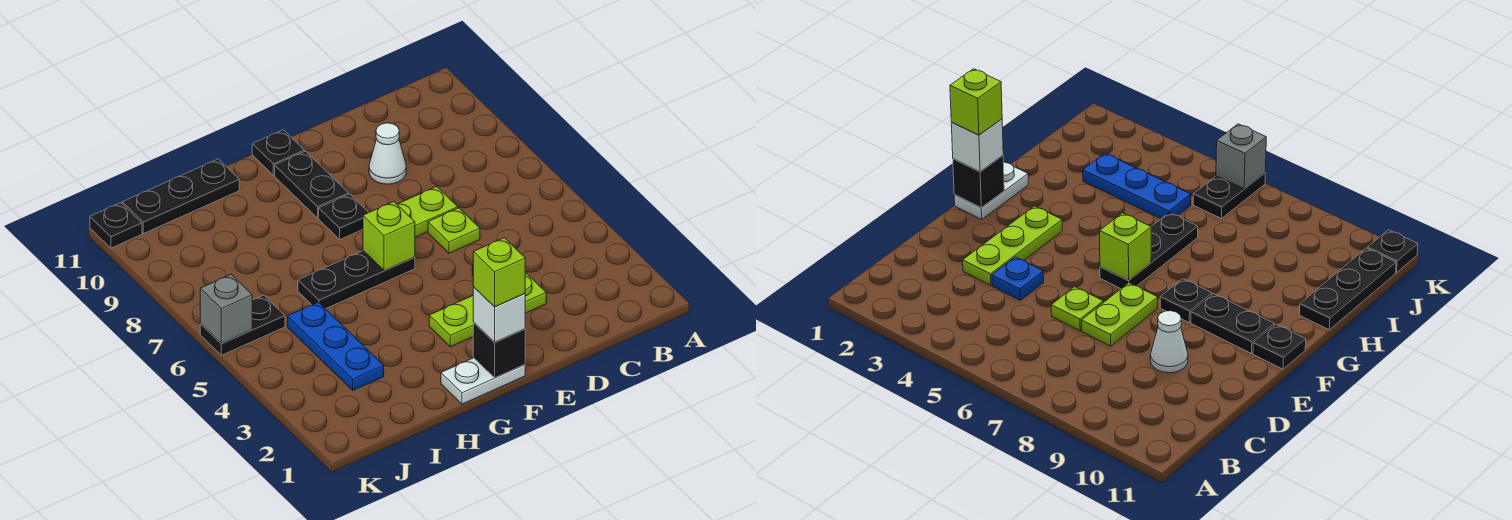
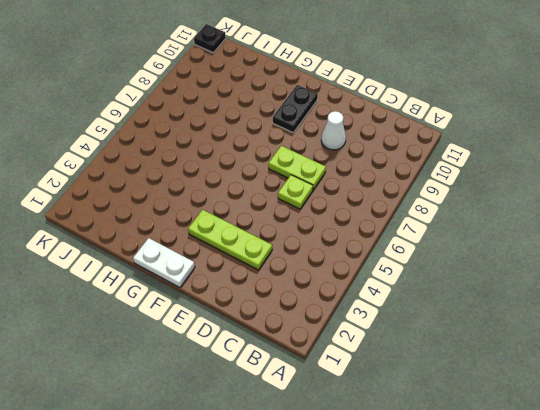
none -> blue 1x1 plate [992,257,1044,300]
none -> black 1x3 plate [298,251,415,309]
none -> black 1x1 plate [319,194,369,239]

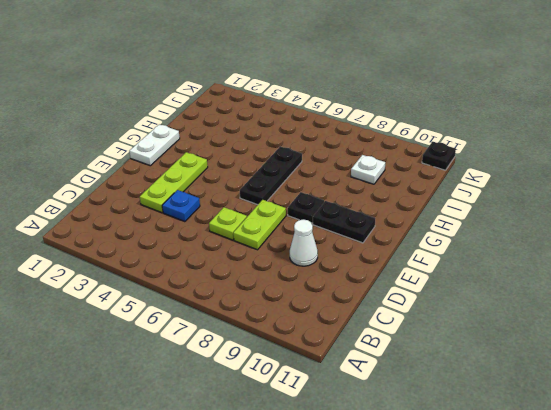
white 1x1 plate [351,155,385,184] -> none
none -> black 1x1 plate [252,130,304,175]
none -> black 1x3 plate [122,159,239,234]
none -> blue 1x3 plate [288,302,384,390]

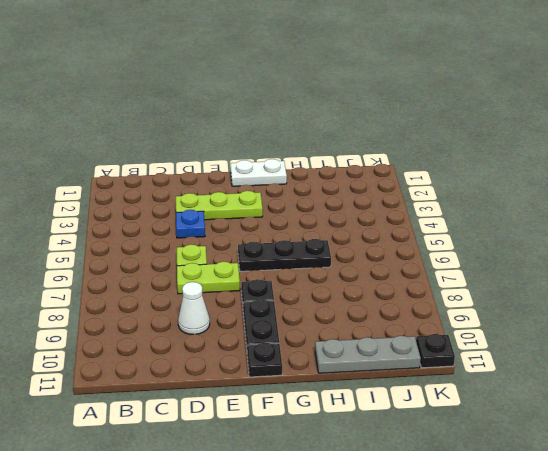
grey 1x3 plate [315,336,421,373] -> black 1x3 plate [122,159,239,234]
none -> blue 1x3 plate [288,302,384,390]
none -> black 1x2 plate [200,295,285,355]
none -> black 1x1 brick [473,323,525,378]

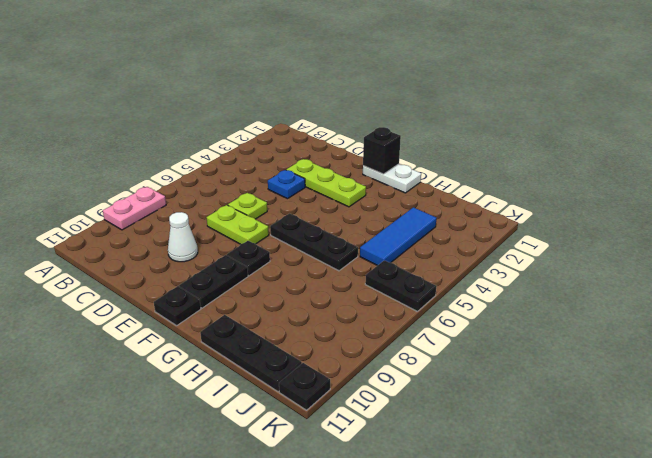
pink 1x2 plate [103,187,166,230] -> none
blue 1x3 tile [360,207,436,266] -> blue 1x3 plate [288,302,384,390]
none -> lime 1x1 brick [363,202,415,271]
none -> grey 1x1 brick [200,274,252,344]
none -> white 1x1 brick [473,287,525,342]

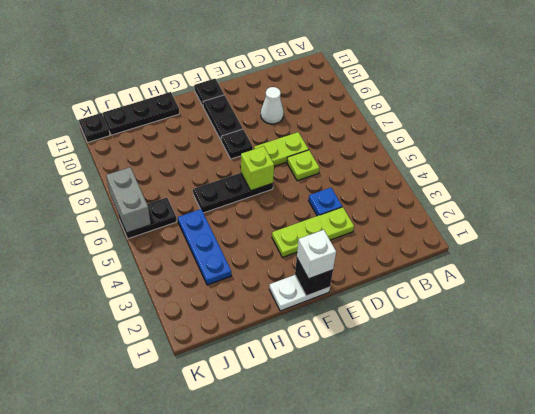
grey 1x2 brick [106,167,151,233] -> grey 1x1 brick [200,274,252,344]
none -> lime 1x1 brick [473,238,525,307]

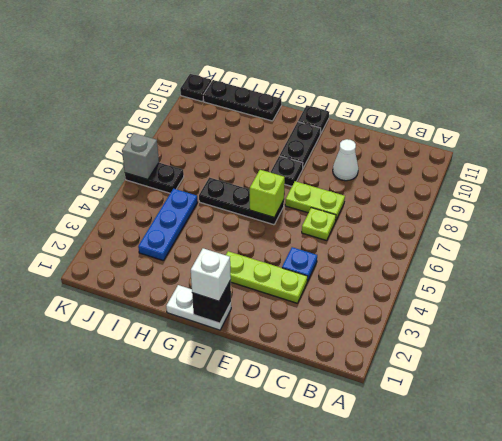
none -> lime 1x1 brick [473,238,525,307]

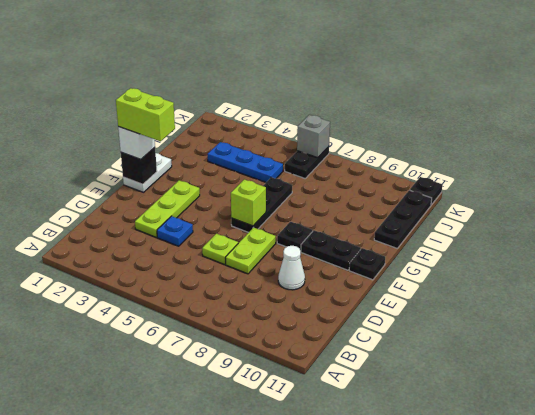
lime 1x2 brick [116,88,175,141] -> lime 1x1 brick [473,238,525,307]

